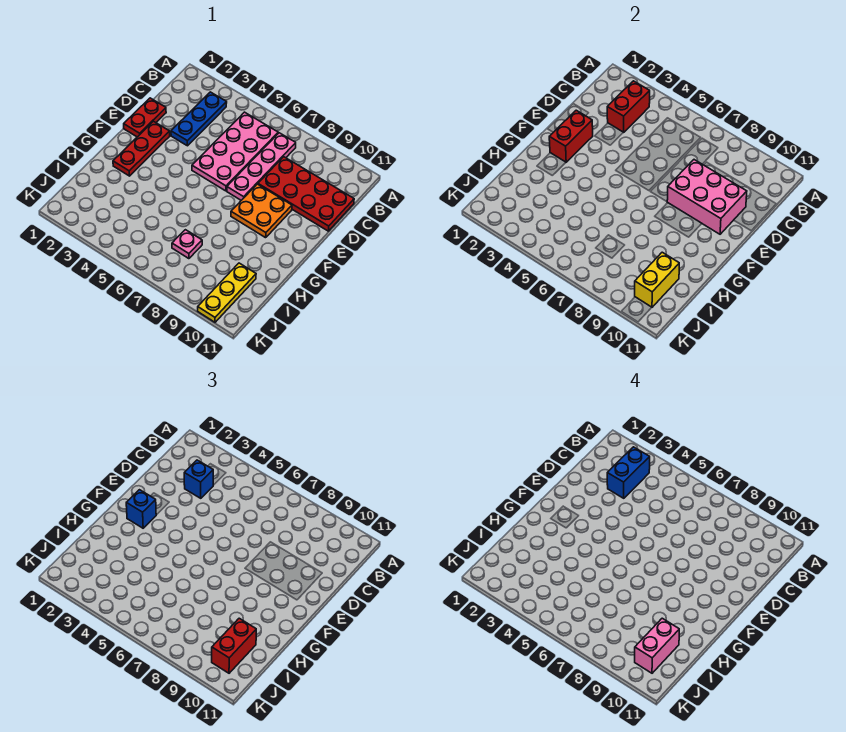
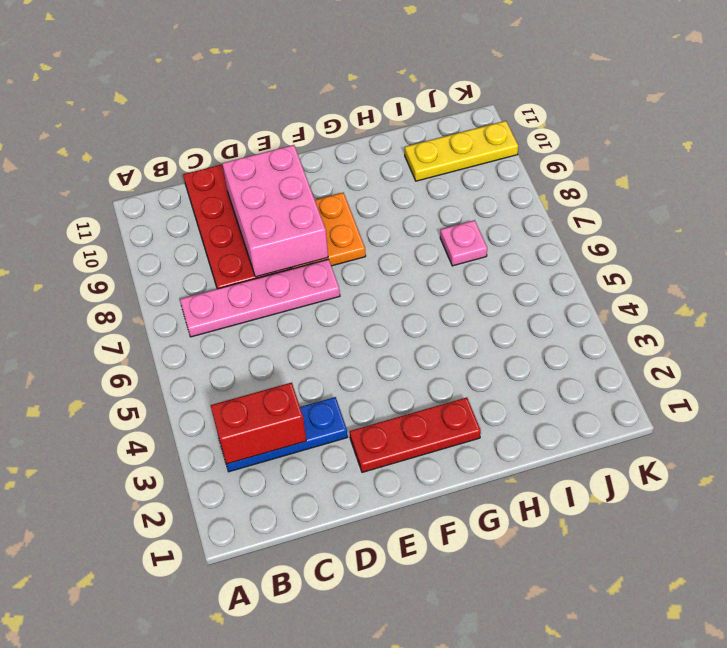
none -> pink 2x4 plate [192,112,278,191]
none -> red 1x2 plate [124,98,166,137]
none -> red 1x2 brick [549,110,593,162]

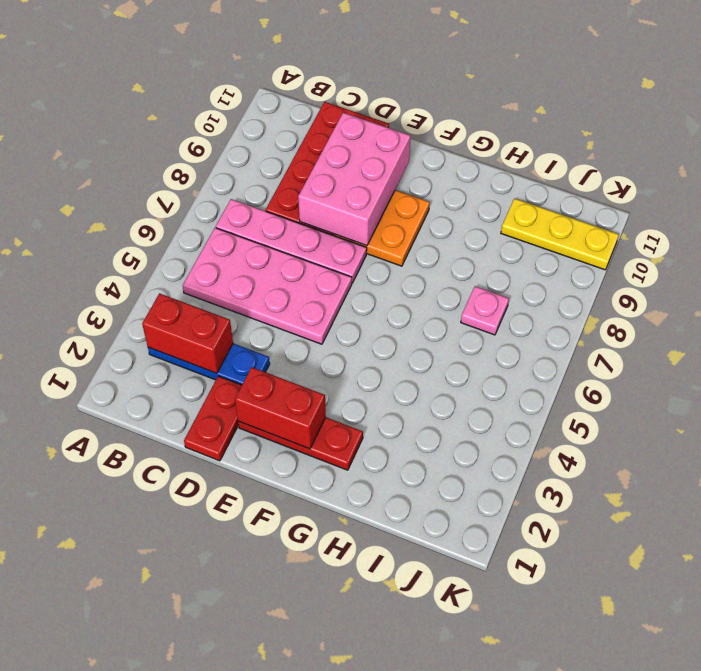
red 1x2 plate [184,376,242,461] -> red 1x2 plate turned to [124,98,166,137]
none -> yellow 1x2 brick [635,252,679,307]
none -> blue 1x1 brick [184,460,213,498]
none -> blue 1x1 brick [126,490,156,528]

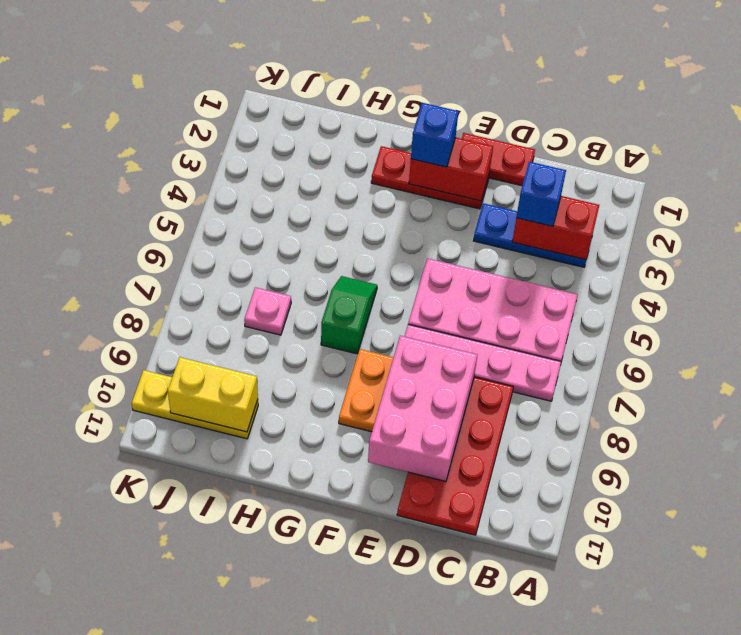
green 1x2 slope [321,276,377,354] -> none
none -> red 1x2 brick [212,618,256,673]
none -> blue 1x2 brick [607,447,650,498]
none -> pink 1x2 brick [635,618,679,673]

